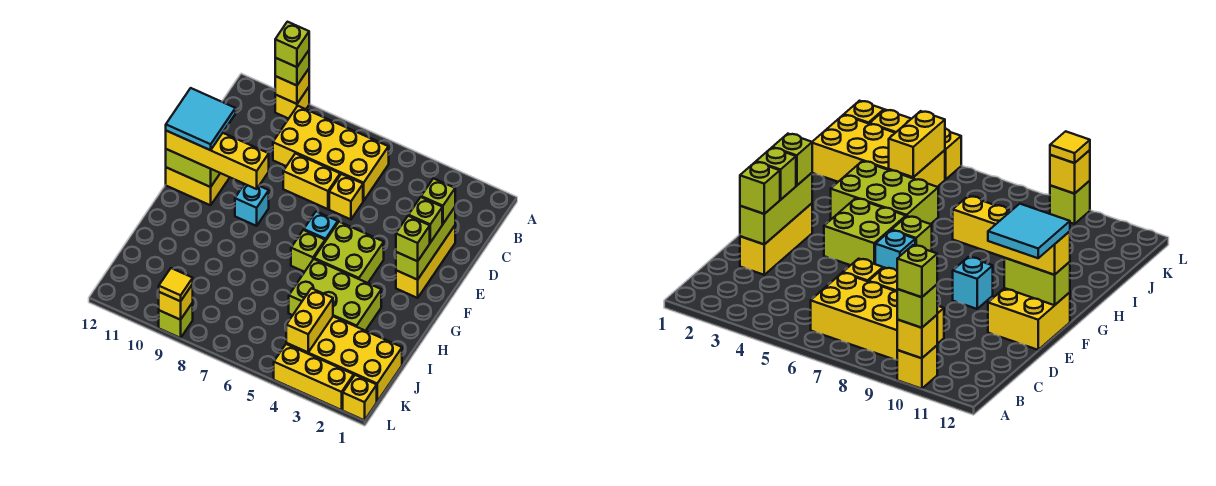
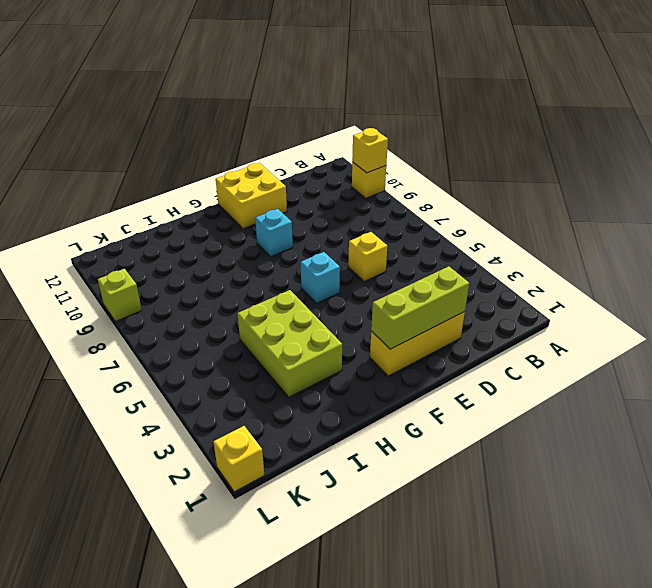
none -> yellow 2x4 brick [273,106,389,201]
none -> yellow 1x2 brick [283,153,340,209]
none -> lime 2x2 brick [314,222,384,283]

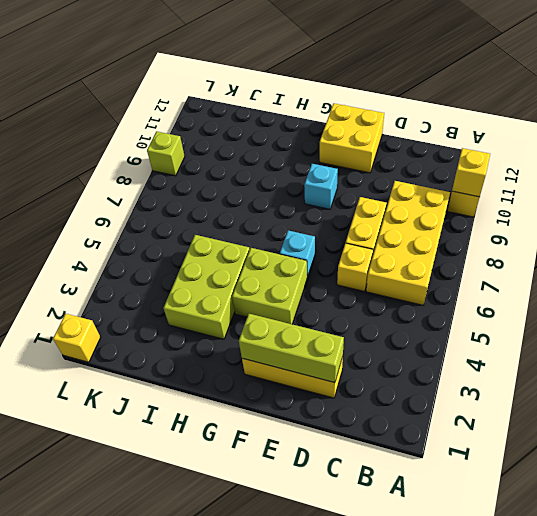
none -> lime 1x1 brick [291,230,325,272]
none -> yellow 2x4 brick [286,317,402,401]
none -> yellow 1x3 brick [274,344,354,410]

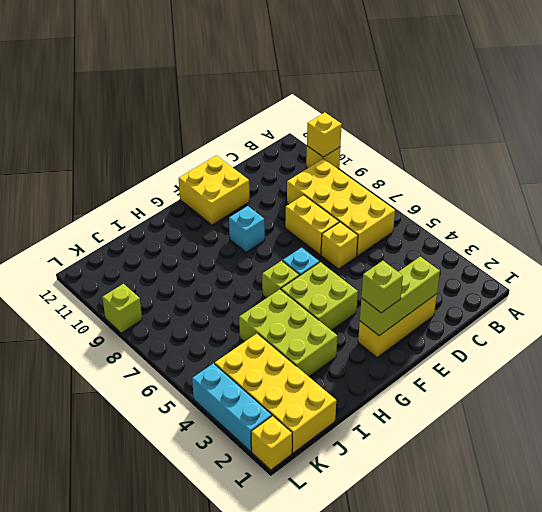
cyan 1x3 brick [192,363,272,451] -> yellow 1x3 brick [274,344,354,410]
none -> lime 1x2 brick [166,149,220,187]
none -> yellow 1x2 brick [286,288,333,352]
none -> yellow 1x1 brick [159,284,193,320]

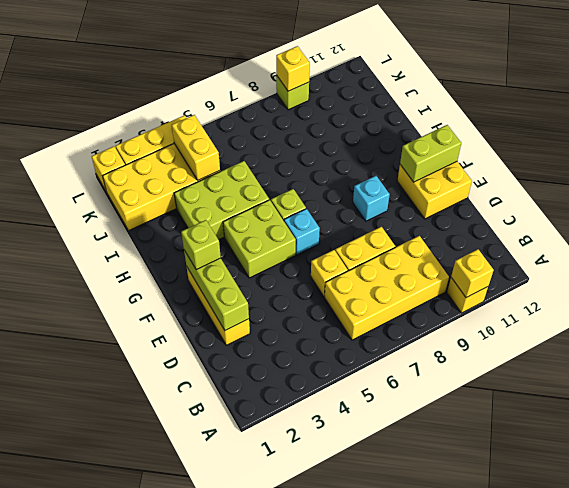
none -> lime 1x1 brick [275,51,309,86]
none -> lime 1x1 brick [421,178,455,224]
none -> lime 1x1 brick [409,197,442,242]

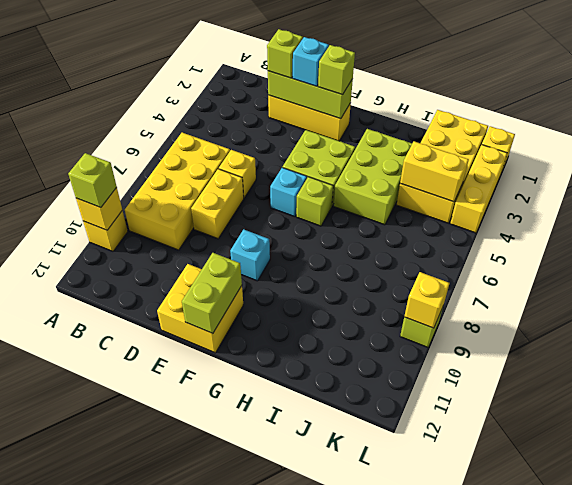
cyan 1x1 brick [293,37,329,86] -> lime 1x1 brick [409,197,442,242]
none -> yellow 1x4 brick [166,131,269,189]
none -> yellow 1x1 tile [159,268,193,301]
none -> lime 1x1 brick [275,22,309,67]

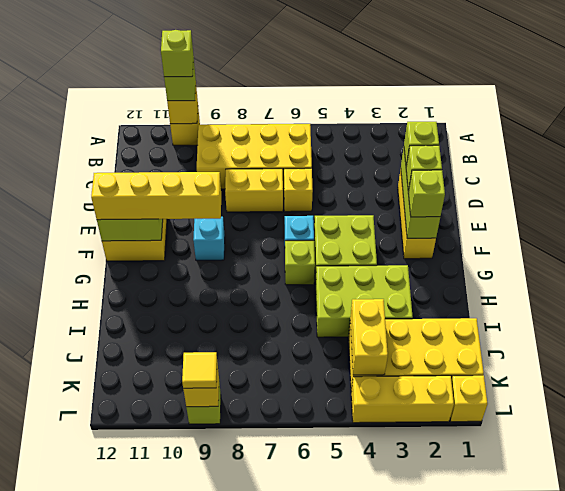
none -> cyan 2x2 tile [166,88,235,150]

